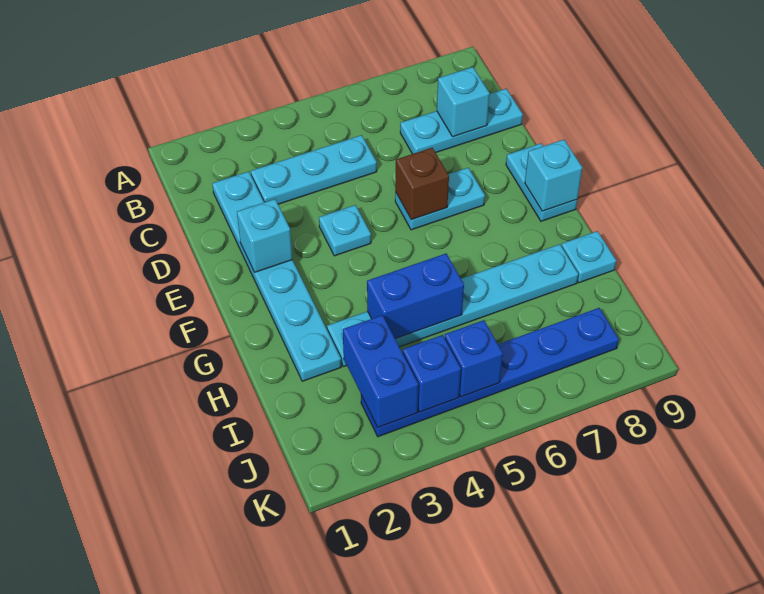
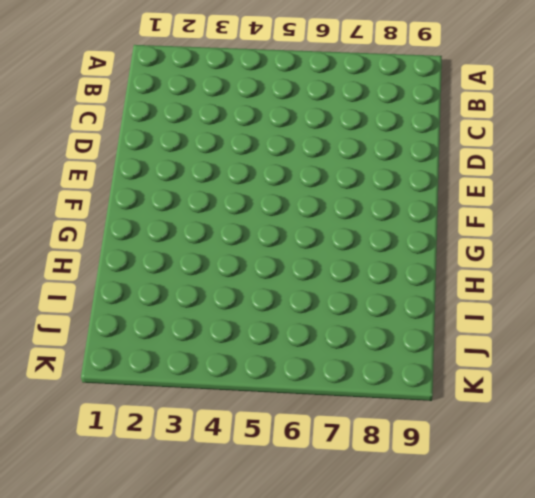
none -> cyan 1x6 plate [212,171,341,381]
none -> cyan 1x3 plate [251,135,377,204]
none -> cyan 1x3 plate [400,89,523,154]

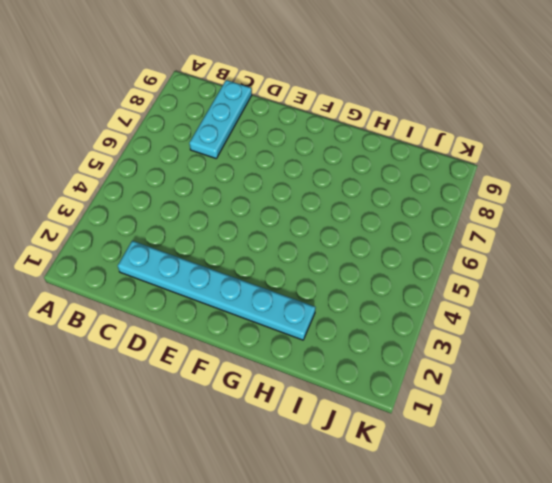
none -> cyan 1x3 plate [251,135,377,204]
none -> cyan 1x1 plate [319,205,371,256]
none -> cyan 1x2 plate [395,168,485,230]

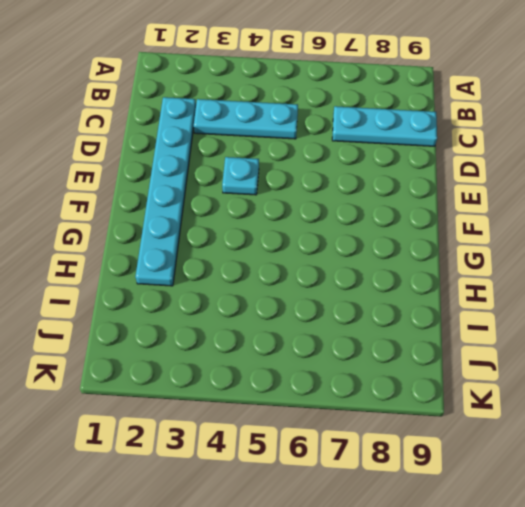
none -> cyan 1x2 plate [395,168,485,230]
none -> cyan 1x2 plate [506,143,577,221]
none -> cyan 1x6 plate [327,244,578,367]

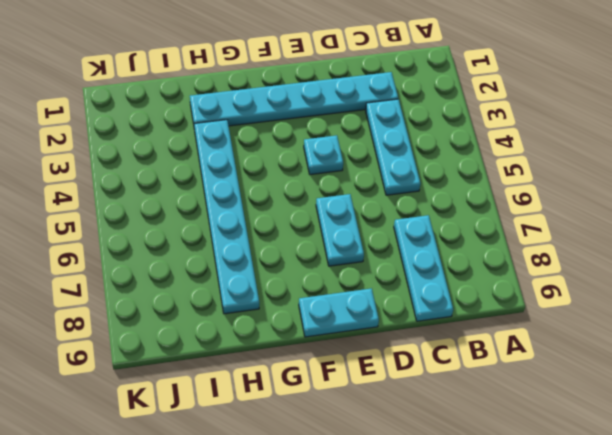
none -> cyan 1x1 plate [562,231,616,283]
none -> blue 1x6 plate [361,308,619,437]
none -> cyan 1x1 brick [437,67,490,137]

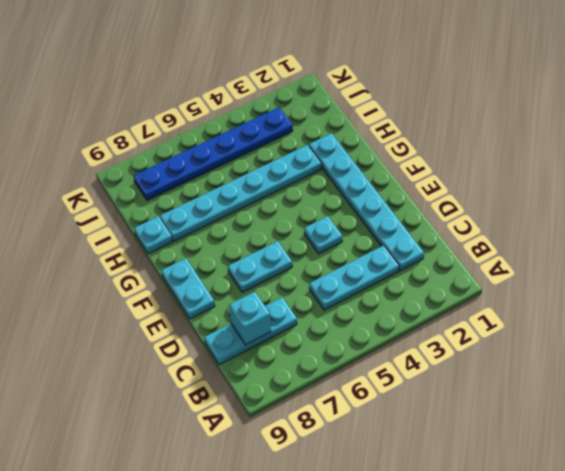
none -> cyan 1x1 brick [237,199,292,272]
none -> brown 1x1 brick [395,148,449,220]
none -> cyan 1x1 brick [525,140,582,211]

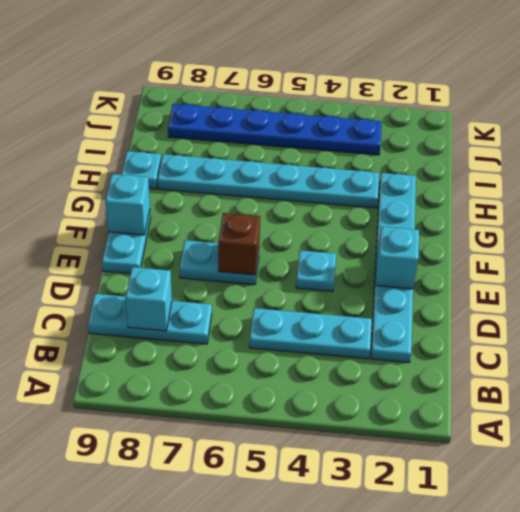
none -> blue 1x2 brick [367,254,464,339]
none -> blue 1x2 brick [343,315,418,427]
none -> blue 1x1 brick [403,335,461,412]

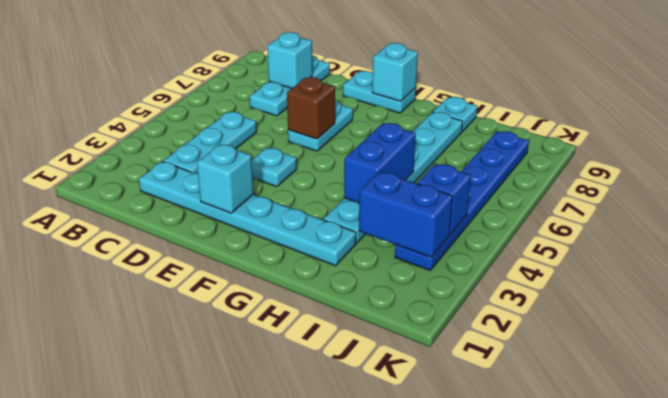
none -> blue 1x1 brick [445,320,503,397]

